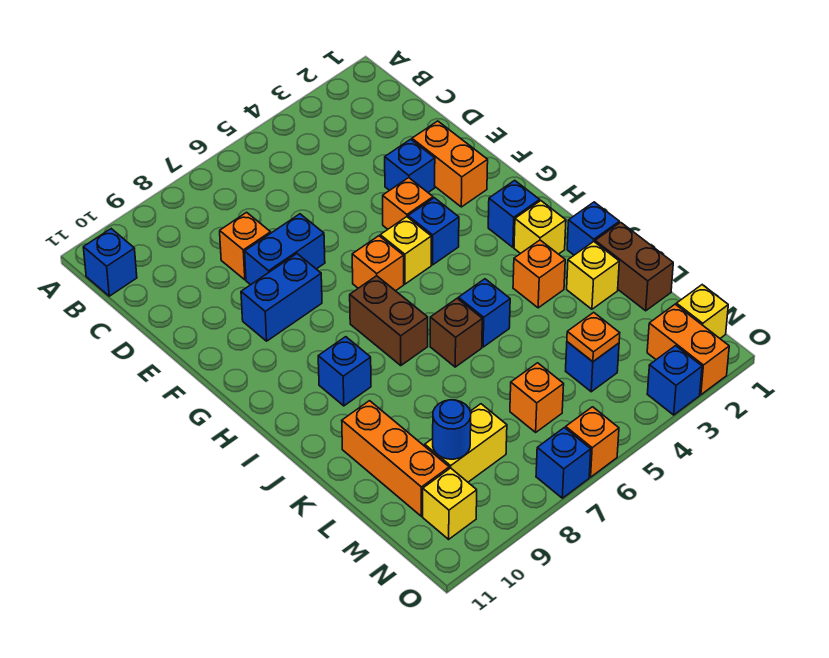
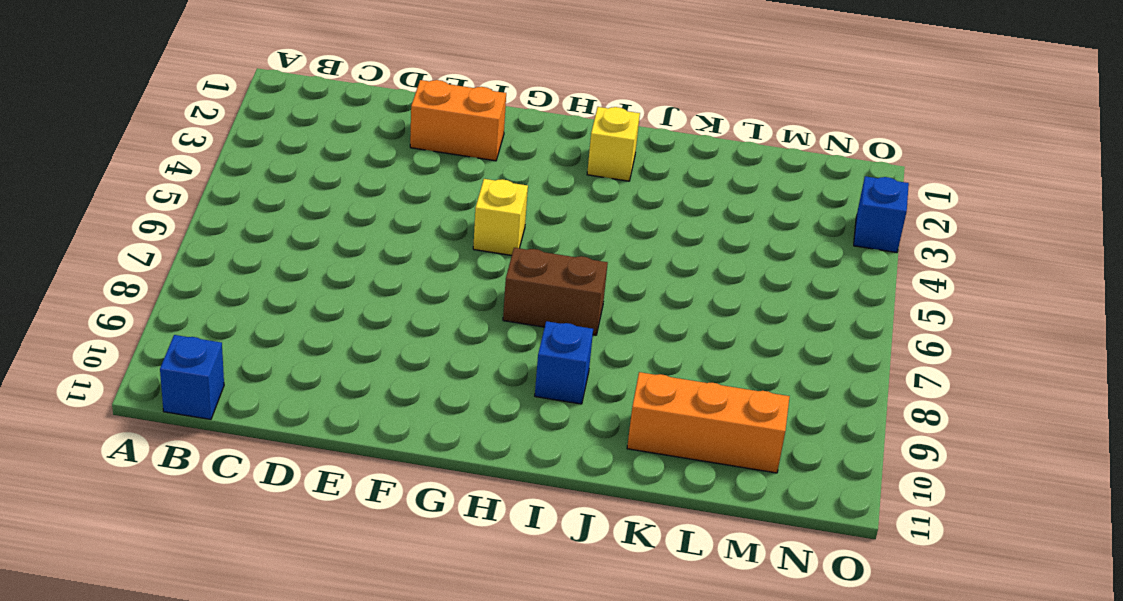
none -> orange 1x1 brick [220,212,271,280]
none -> blue 1x1 brick [385,139,435,192]
none -> blue 1x2 brick [245,214,325,285]
none -> orange 1x1 brick [383,178,433,229]

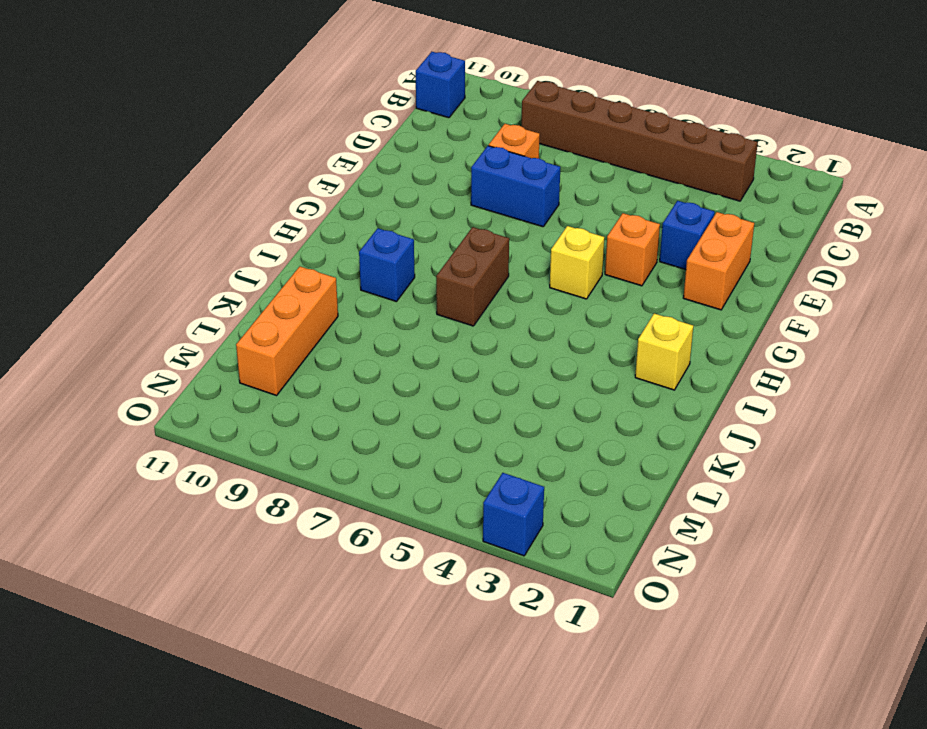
brown 1x6 brick [521,81,758,201] -> none
none -> blue 1x2 brick [241,254,322,341]
none -> blue 1x1 brick [408,198,459,265]
none -> orange 1x1 brick [352,236,404,291]
none -> blue 1x1 brick [488,180,540,247]

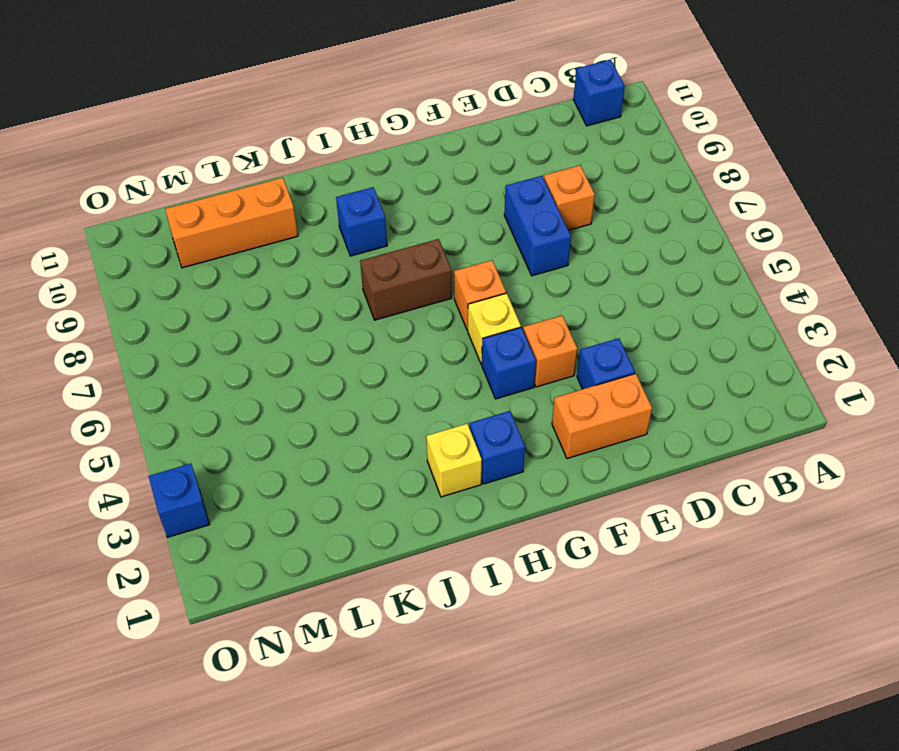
none -> blue 1x2 brick [241,254,322,341]
none -> blue 1x1 brick [567,202,619,255]
none -> orange 1x1 brick [513,240,565,308]
none -> blue 1x1 brick [458,279,510,347]

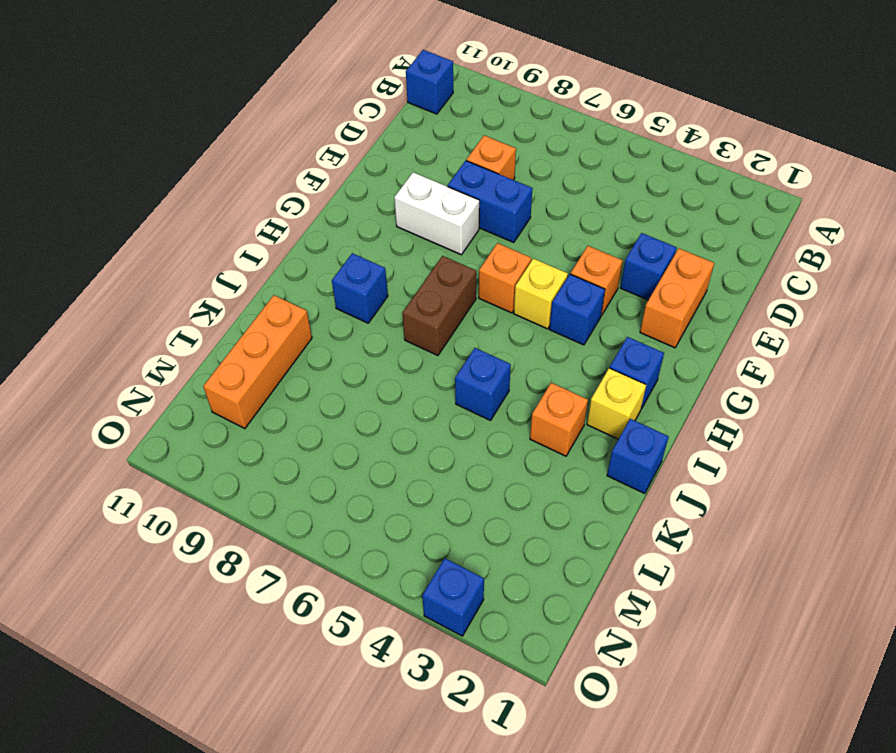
white 1x2 brick [394,172,479,255] -> blue 1x2 brick [241,254,322,341]
none -> brown 1x1 brick [430,298,482,367]
none -> brown 1x2 brick [595,222,673,311]
none -> yellow 1x1 brick [567,242,619,309]
none -> blue 1x1 brick [566,342,619,392]

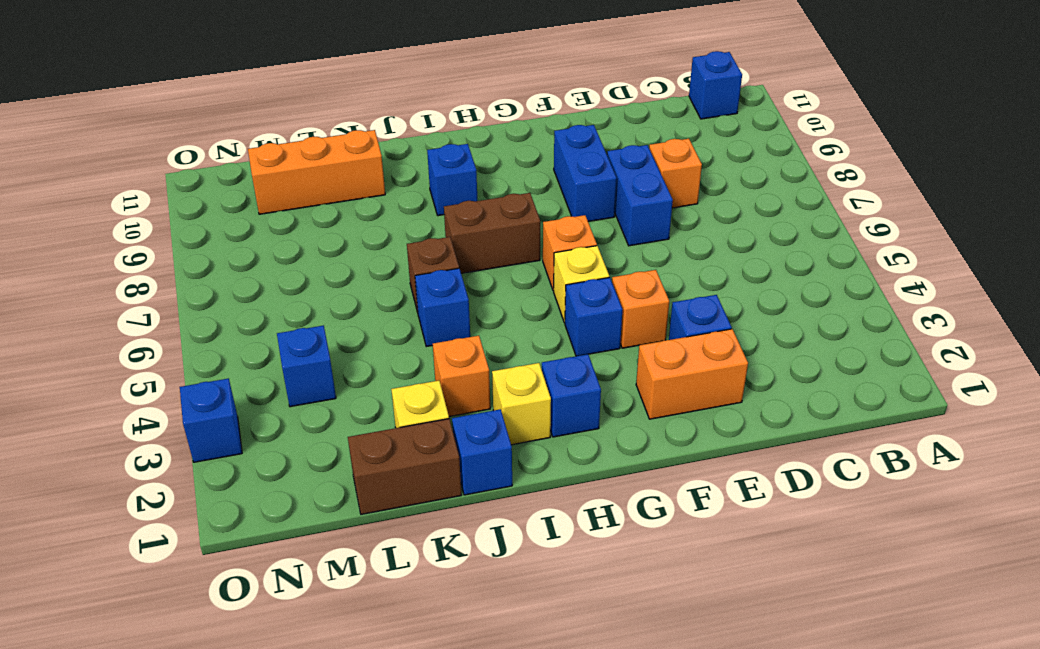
none -> orange 1x1 brick [510,363,564,432]
none -> yellow 1x2 brick [425,404,507,482]
none -> yellow 1x1 brick [676,285,728,338]
none -> orange 1x2 brick [647,304,729,395]

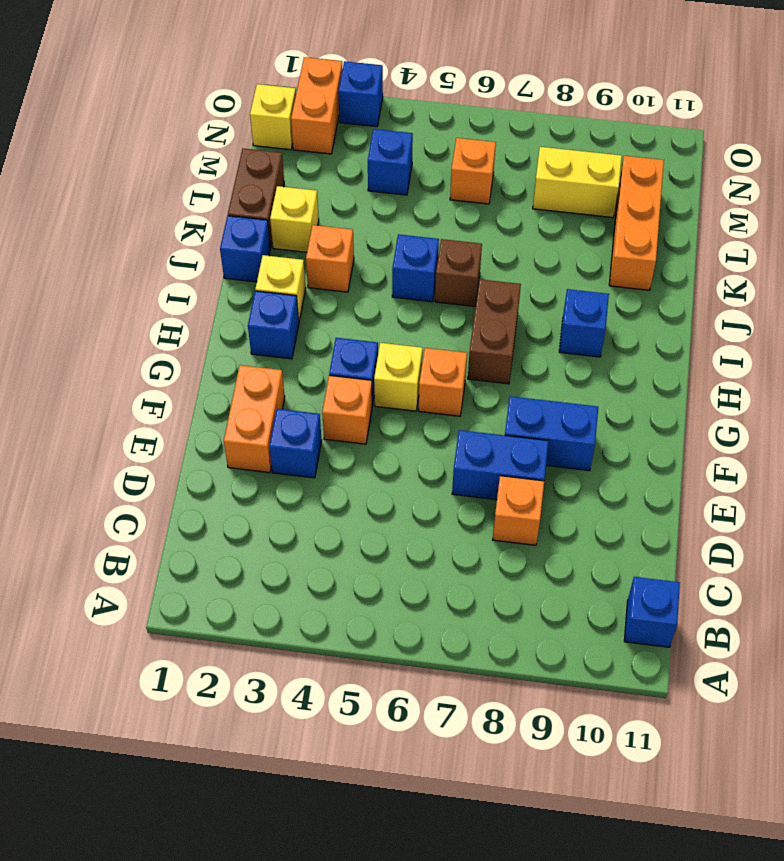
none -> yellow 1x1 brick [423,468,477,539]
none -> orange 1x1 brick [566,407,619,477]
none -> blue 1x1 brick [536,428,591,498]
none -> orange 1x1 plate [567,312,620,362]

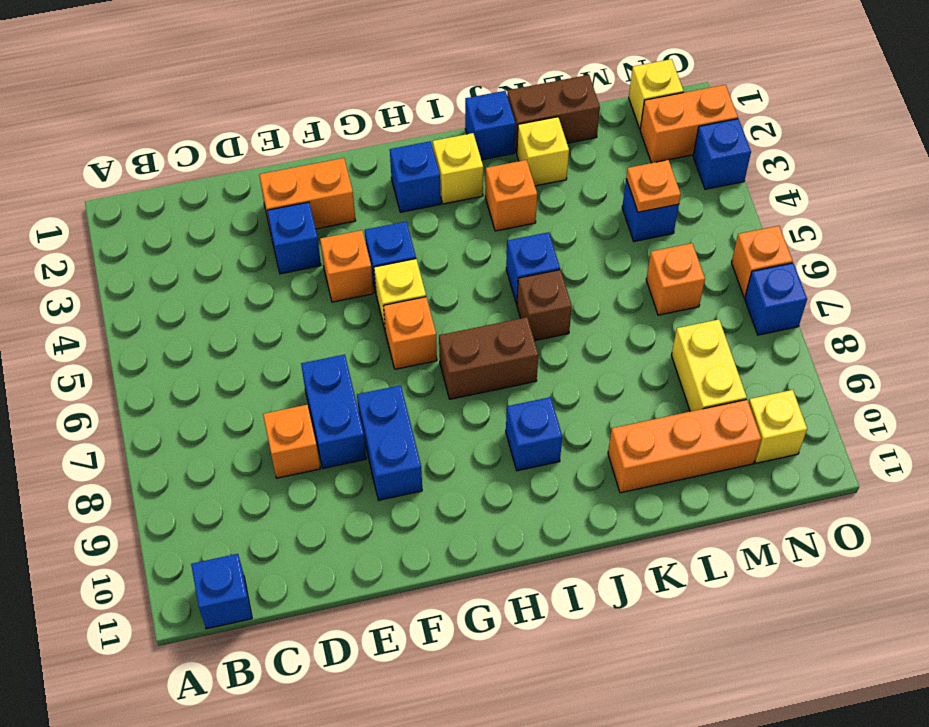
none -> blue 1x1 round brick [433,400,471,459]

